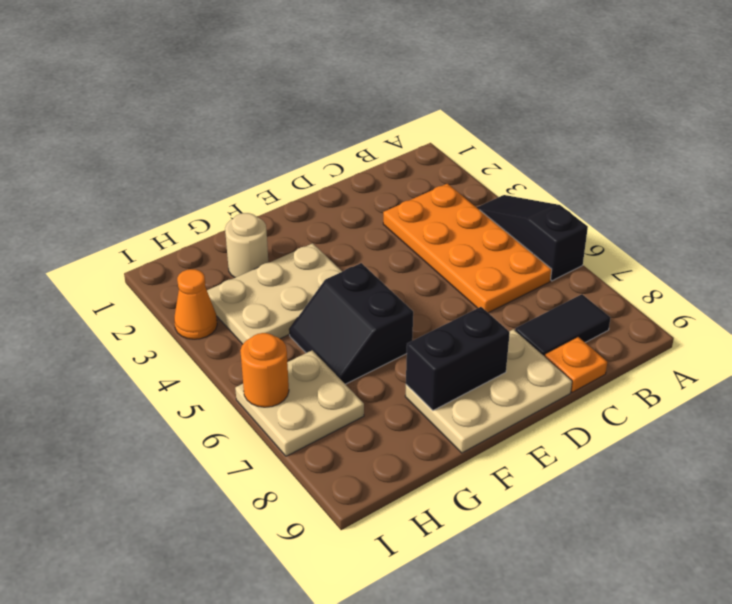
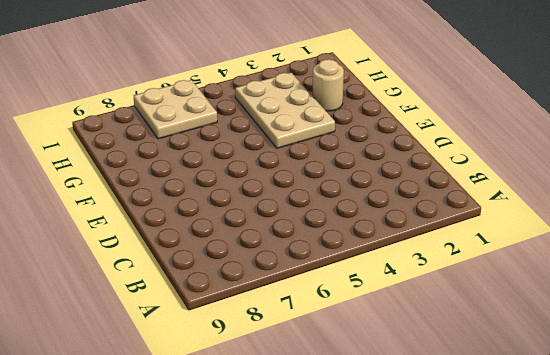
none -> black 1x3 slope [477,195,588,281]
none -> orange 2x4 plate [383,184,552,313]
none -> black 1x2 tile [515,294,610,356]

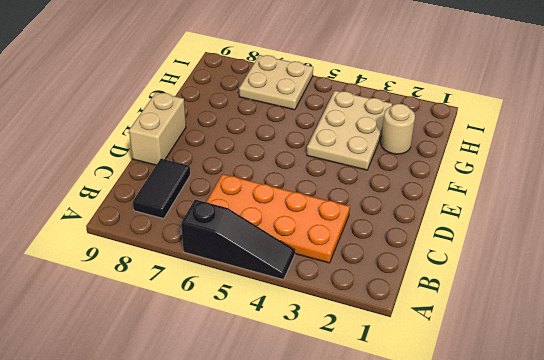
tan 1x2 brick [129,92,186,165] -> tan 2x3 plate [405,329,572,453]
none -> orange 1x1 plate [545,337,607,392]
none -> black 2x2 slope [289,263,413,384]
none -> orange 1x1 cone [174,269,217,339]

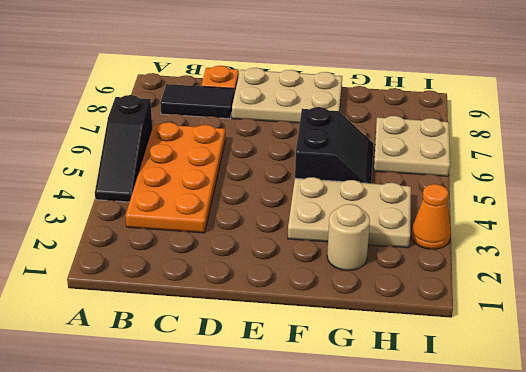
none -> black 1x2 brick [406,307,510,410]
none -> orange 1x1 round brick [240,333,289,407]

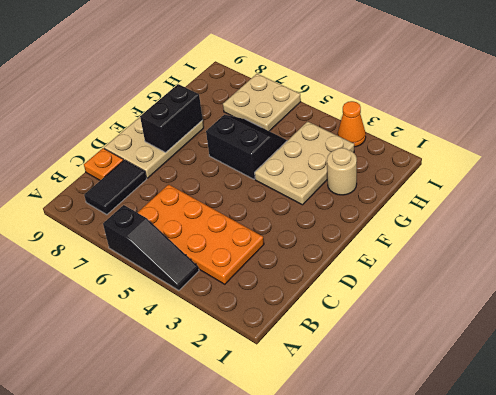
none -> orange 1x1 round brick [240,333,289,407]

